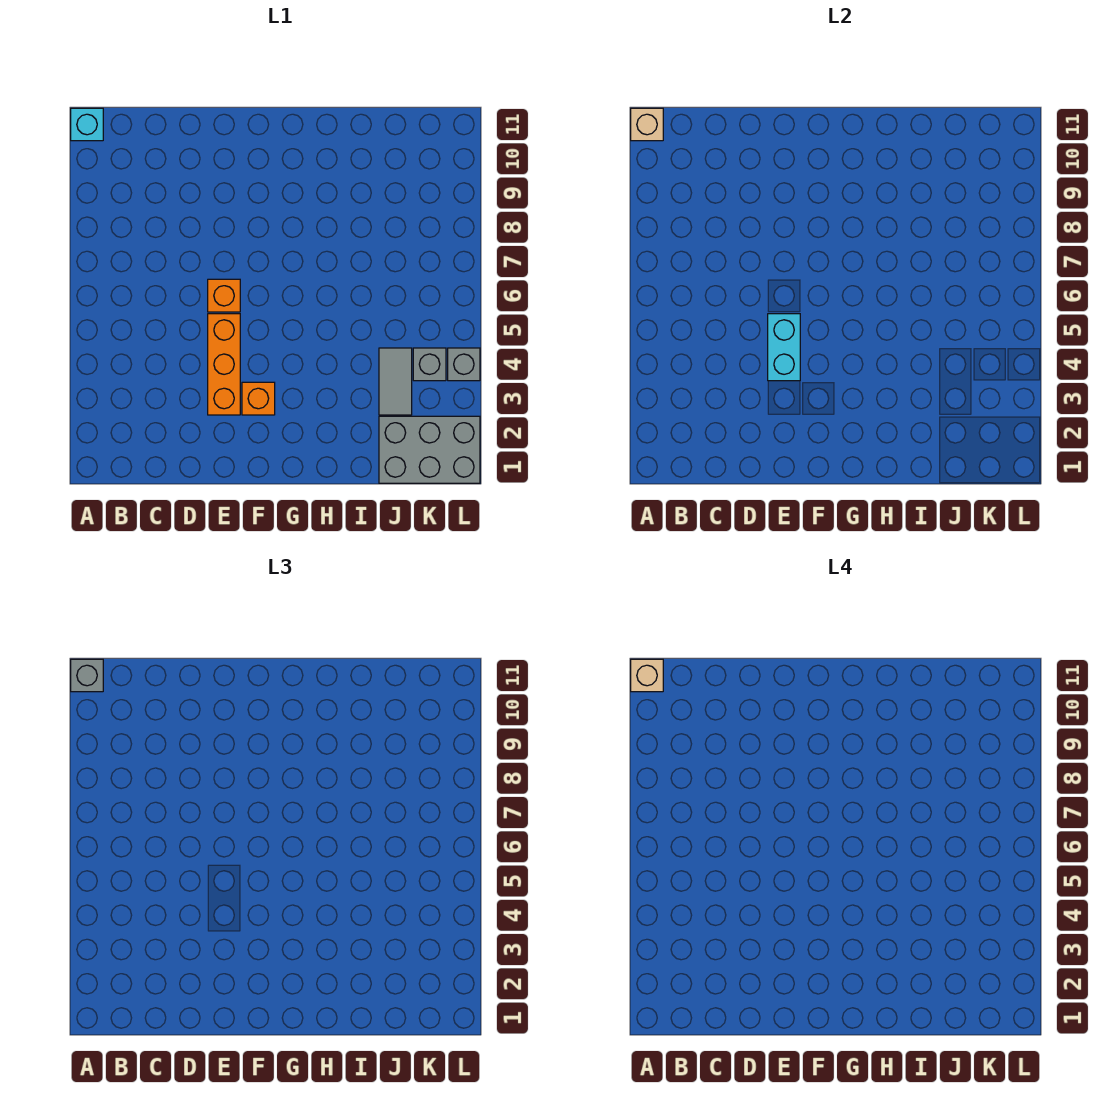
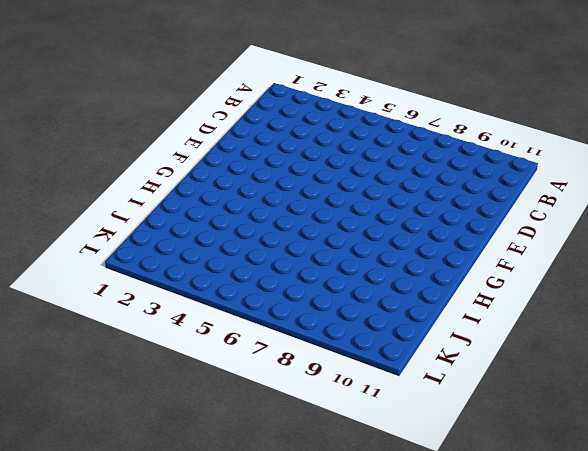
none -> cyan 1x1 brick [71,108,103,141]
none -> orange 1x3 brick [208,314,240,415]
none -> orange 1x1 brick [208,279,240,312]

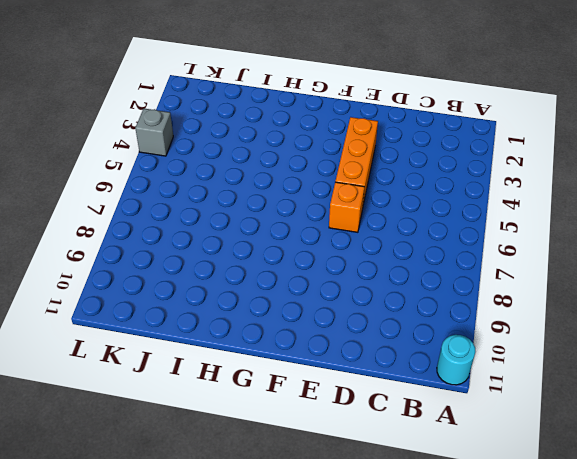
cyan 1x1 round brick [437,335,475,385] -> cyan 1x1 brick [71,108,103,141]
none -> orange 1x1 brick [242,382,275,415]
none -> grey 2x3 brick [379,416,480,483]
none -> grey 1x2 tile [379,348,412,415]

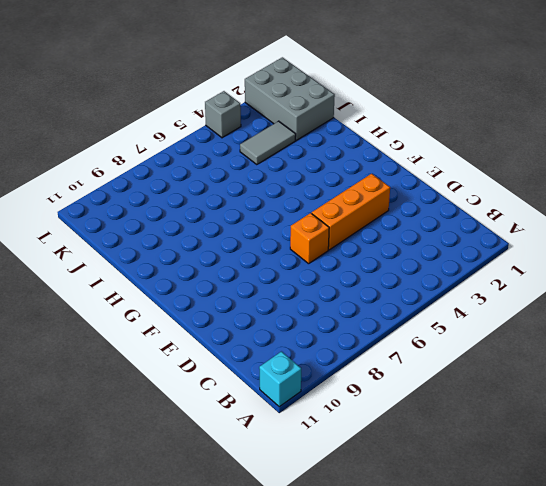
none -> orange 1x1 brick [242,382,275,415]
none -> grey 1x1 brick [413,348,446,381]
none -> tan 1x1 brick [631,108,663,141]

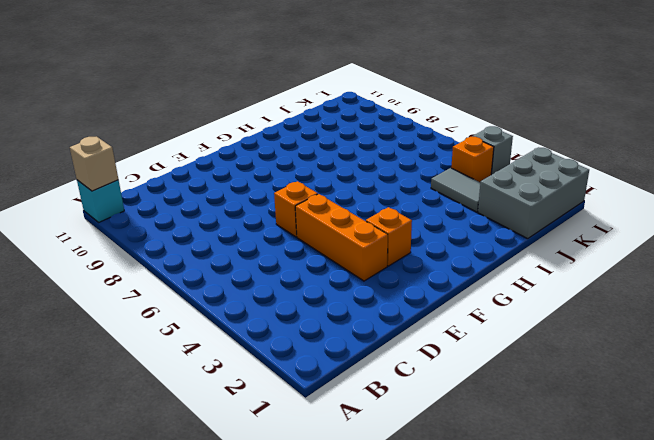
orange 1x1 brick [451,137,494,182] -> grey 1x1 brick [413,348,446,381]
none -> cyan 1x2 brick [768,314,800,381]
none -> grey 1x1 brick [71,659,103,692]
none -> tan 1x1 brick [631,659,663,692]

